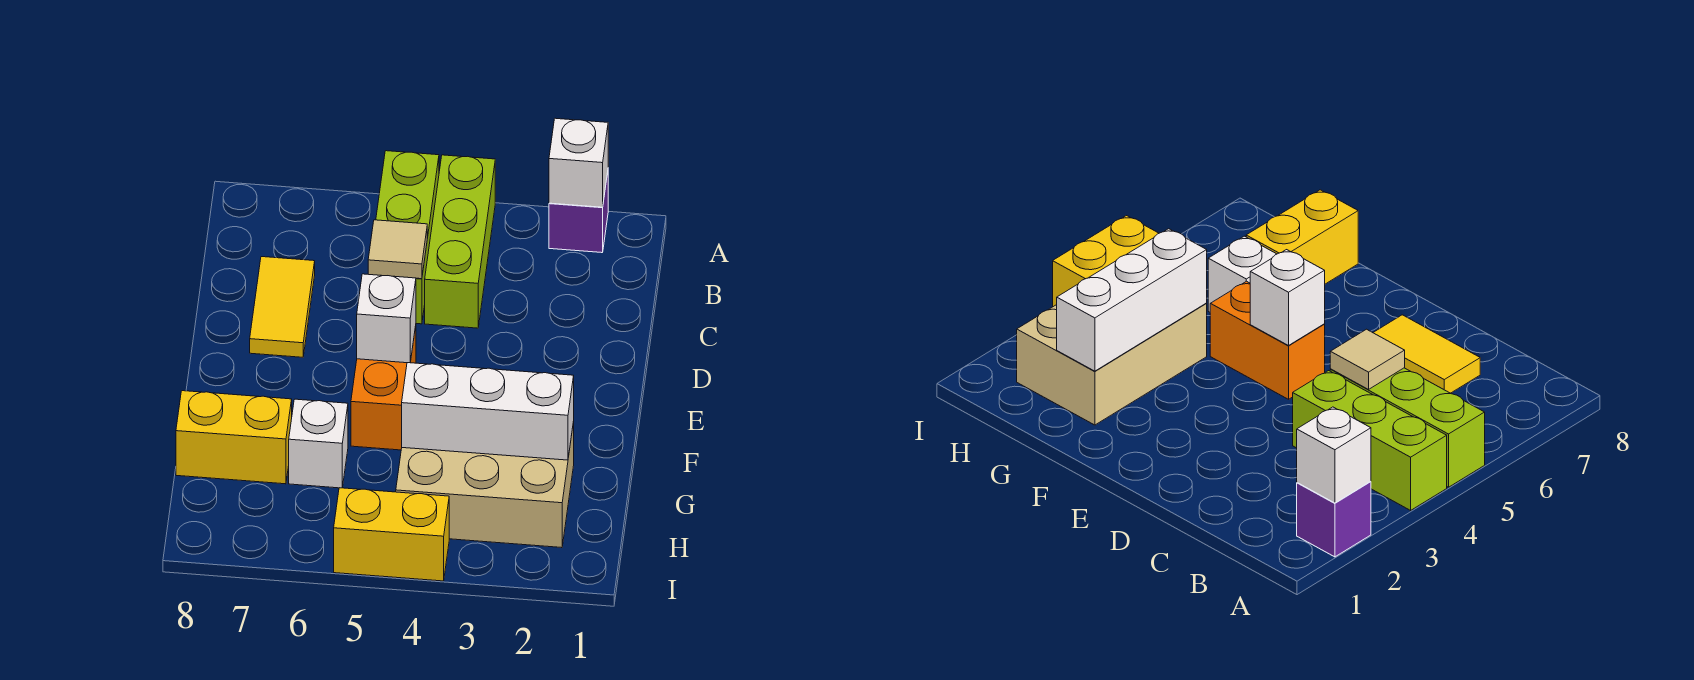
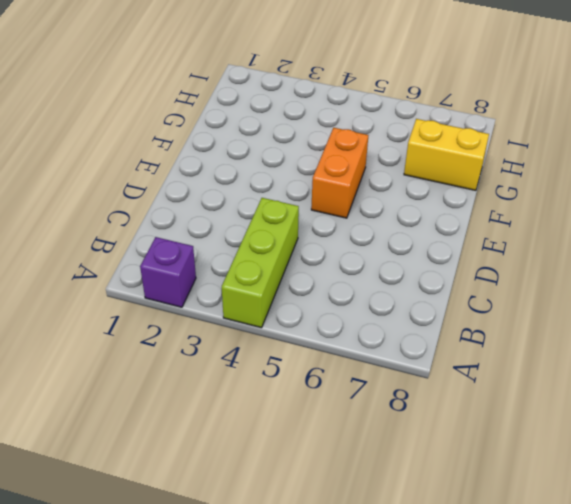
none -> lime 1x3 brick [376,151,439,324]
none -> yellow 1x2 tile [250,257,315,357]
none -> tan 2x3 brick [396,422,574,548]

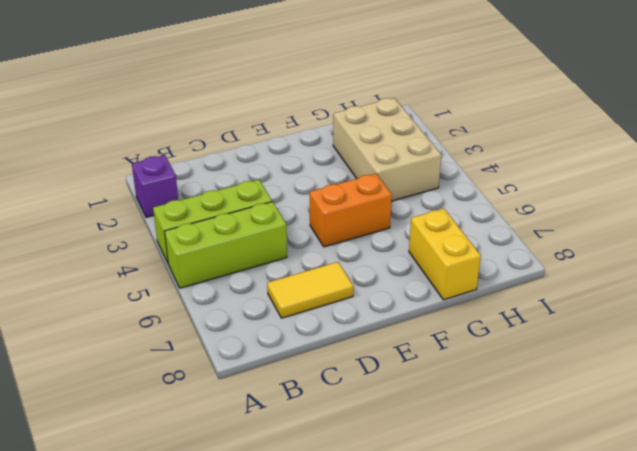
none -> white 1x1 brick [289,399,348,488]
none -> yellow 1x2 brick [334,488,449,581]
none -> white 1x1 brick [549,118,608,207]

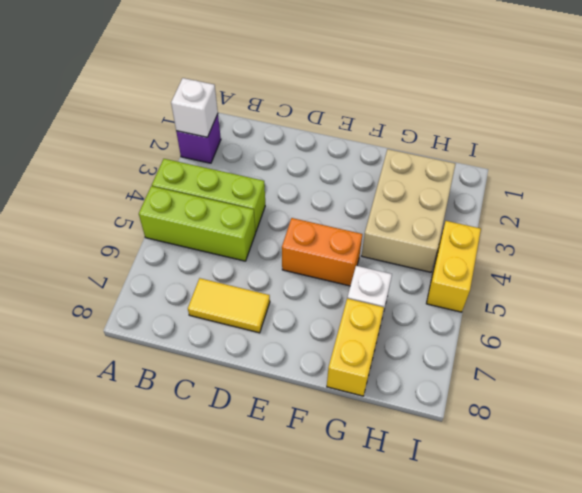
none -> tan 1x1 tile [368,220,427,279]
none -> white 1x1 brick [357,274,416,363]
none -> white 1x3 brick [402,363,574,460]

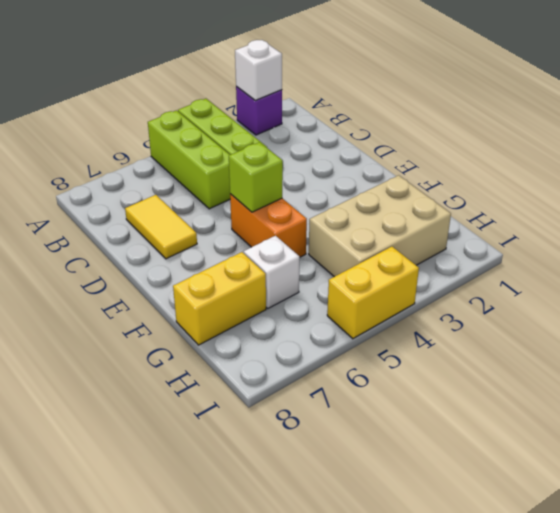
lime 1x1 brick [229,142,283,212] -> white 1x1 brick [357,274,416,363]
none -> tan 1x1 tile [368,220,427,279]
none -> white 1x3 brick [402,363,574,460]

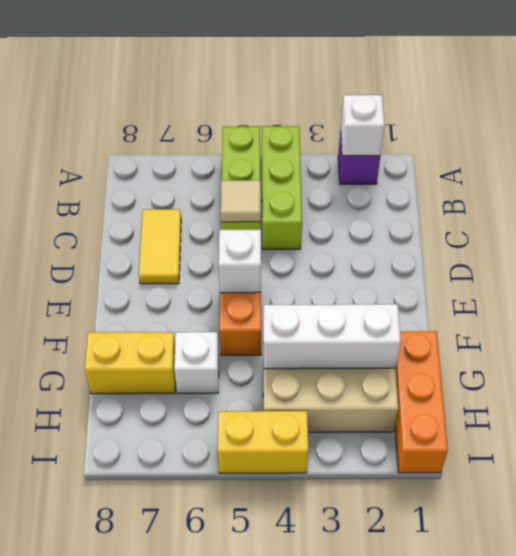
orange 1x3 brick [395,331,448,473] -> none

